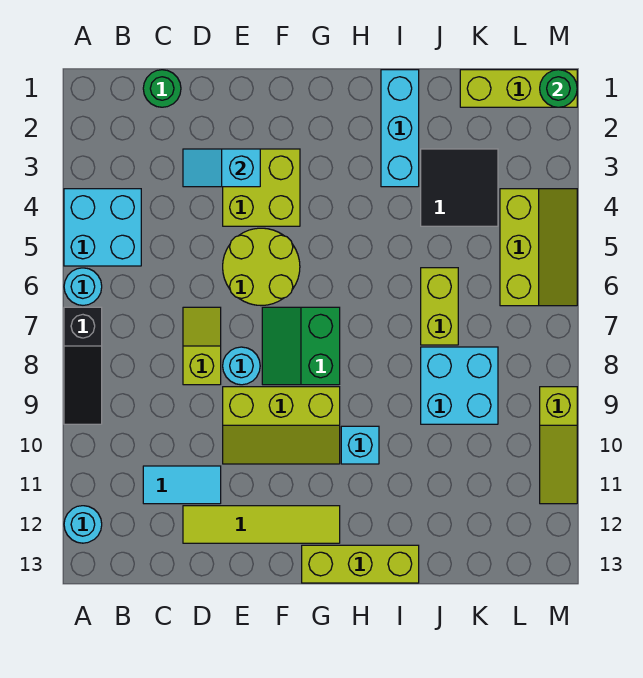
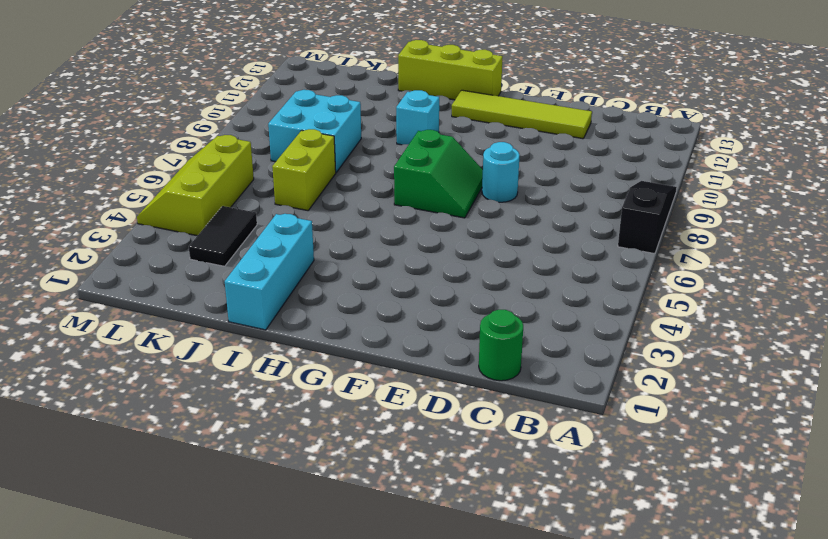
black 1x2 tile [189,206,257,266] -> black 2x2 tile [421,149,498,226]
none -> cyan 2x2 brick [64,189,141,266]
none -> cyan 1x1 round brick [64,268,102,305]
none -> cyan 1x1 round brick [64,506,102,543]

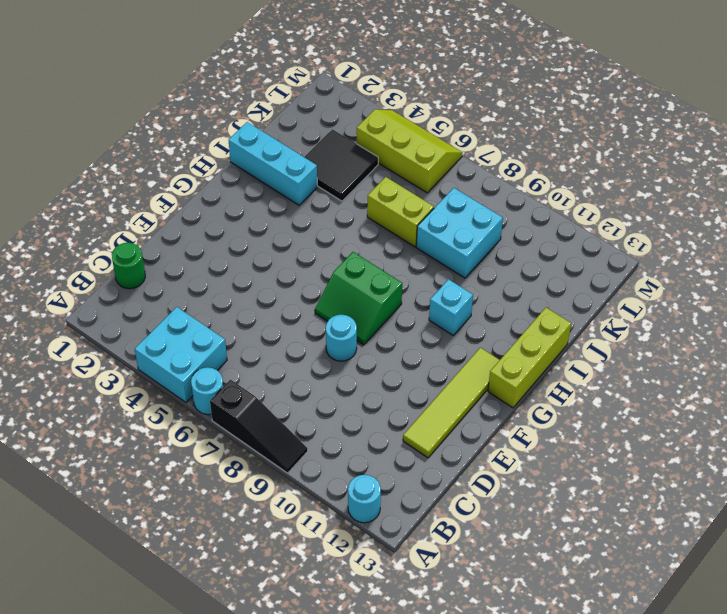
none -> cyan 1x2 tile [143,466,221,504]
none -> lime 1x2 slope [183,307,221,385]
none -> lime 2x2 brick [223,149,300,226]

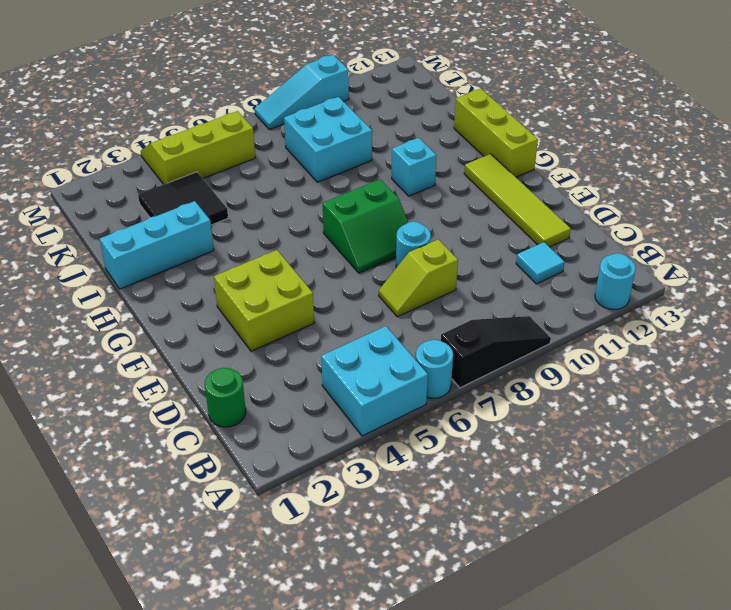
cyan 1x1 tile [516,242,565,284] -> cyan 1x2 tile [143,466,221,504]
cyan 1x3 slope [254,55,349,130] -> lime 1x3 slope [540,387,577,504]
none -> lime 2x2 round brick [223,228,300,306]
none -> lime 2x3 slope [223,387,340,464]
none -> lime 1x2 brick [421,268,458,345]

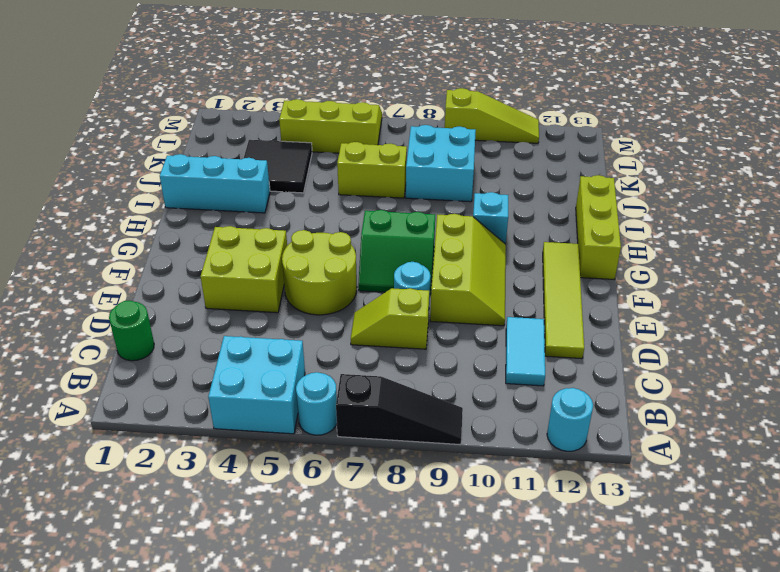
none -> lime 1x3 brick [460,70,577,107]
none -> cyan 1x2 slope [183,149,260,187]
none -> green 1x1 round brick [540,70,577,107]

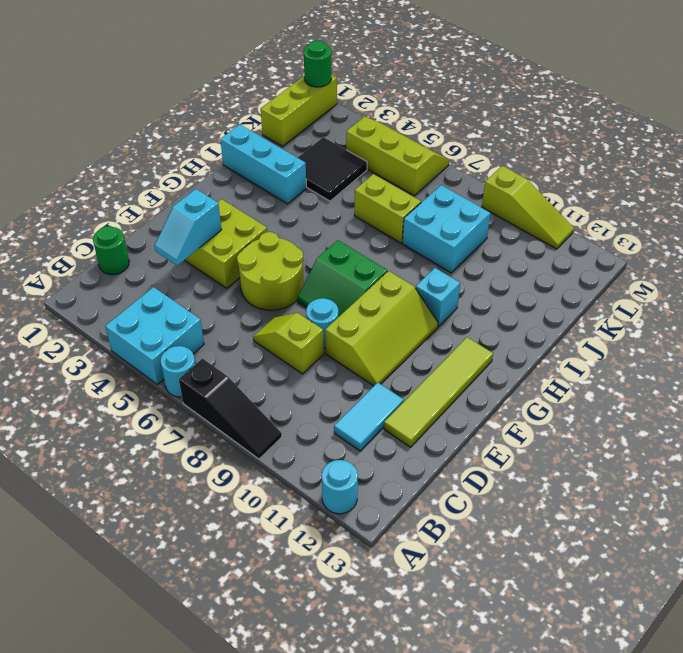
none -> lime 1x3 brick [302,545,419,583]

